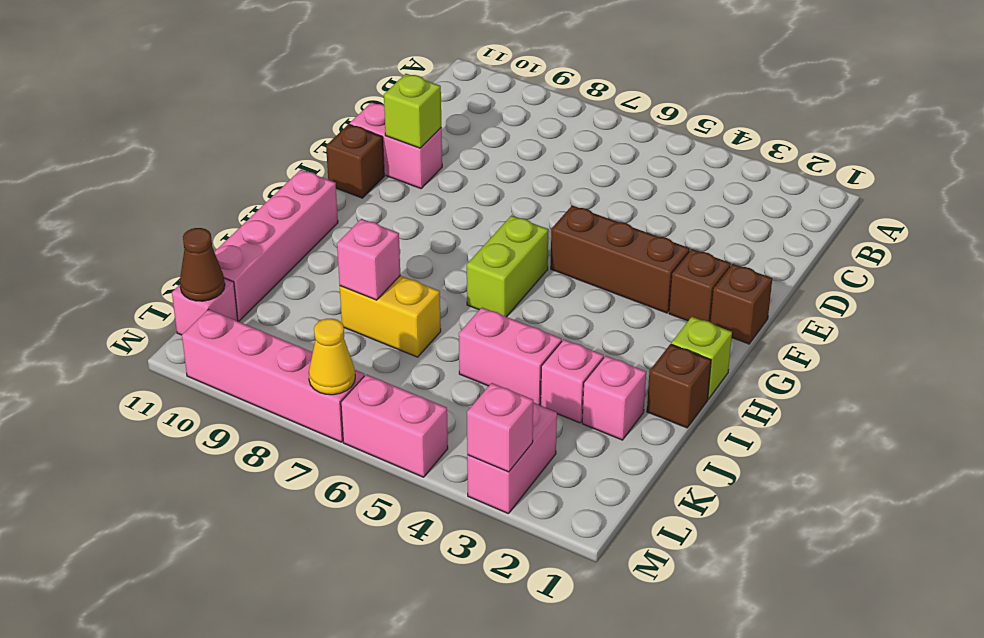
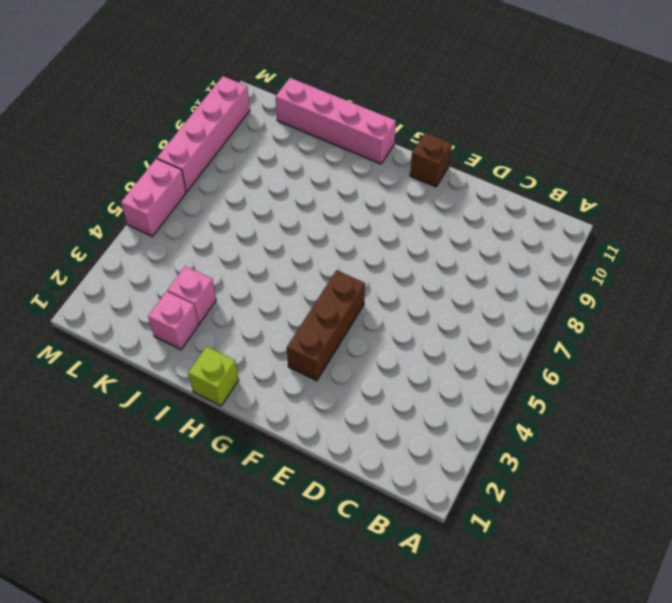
none -> pink 1x2 brick [350,102,442,189]
none -> brown 1x1 brick [711,264,772,344]
none -> brown 1x1 brick [669,249,731,322]

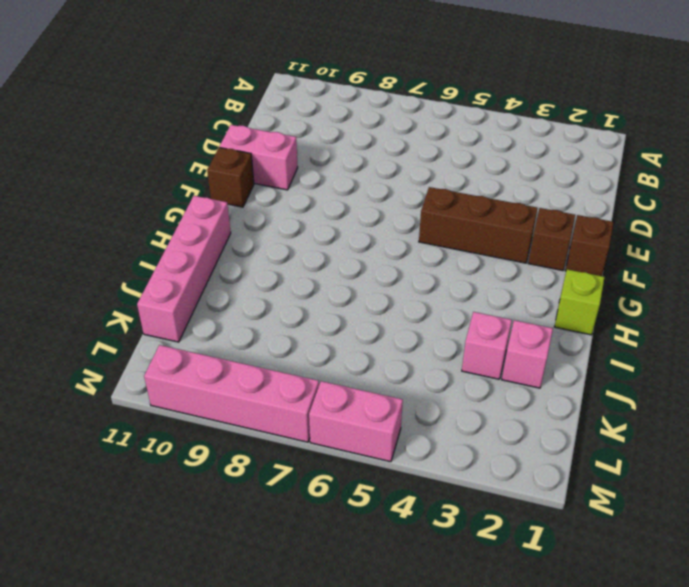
none -> lime 1x2 brick [467,216,548,317]
none -> brown 1x1 brick [647,344,711,428]
none -> pink 1x2 brick [459,308,562,405]

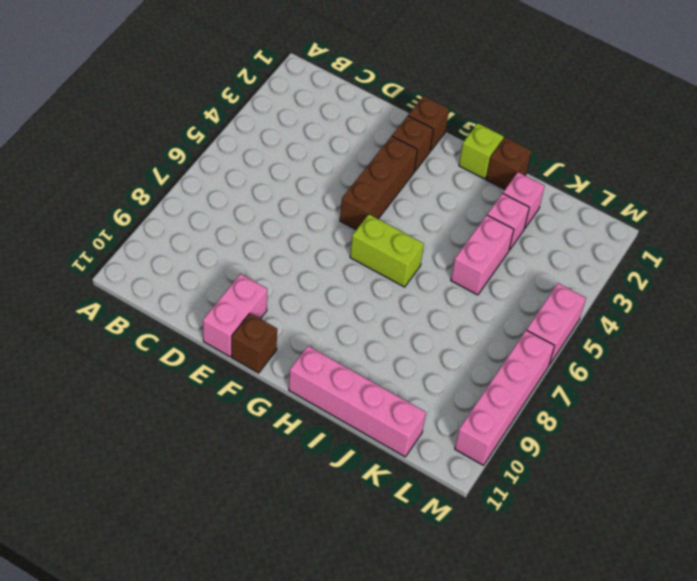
none -> yellow 1x2 brick [340,276,441,357]
none -> pink 1x2 brick [467,403,557,514]
none -> pink 1x1 brick [172,278,238,335]

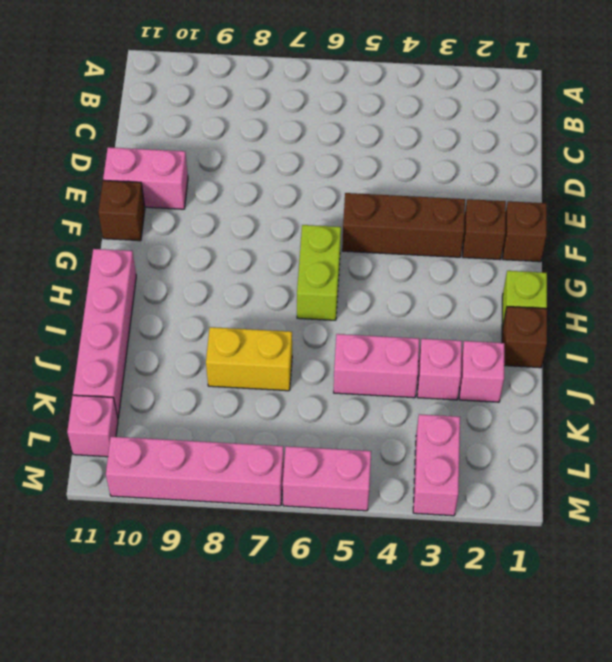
none -> lime 1x1 brick [384,74,441,148]
none -> pink 1x1 brick [337,219,400,300]
none -> brown 1x1 cone [180,228,225,301]

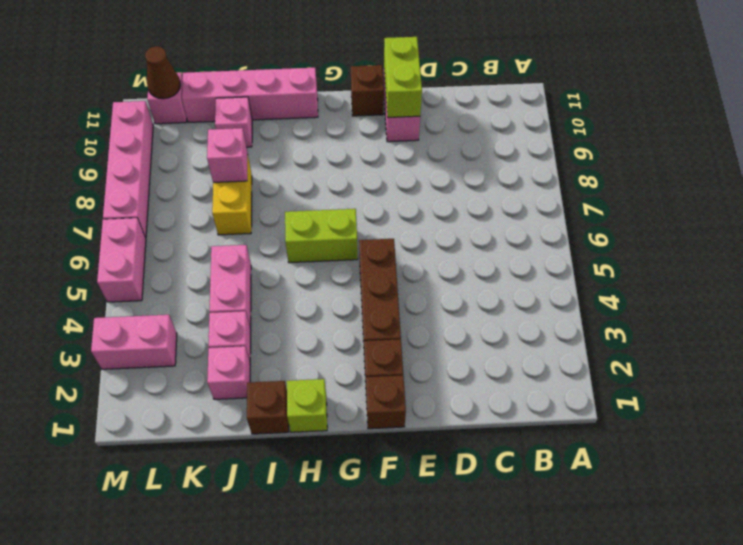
lime 1x2 brick [384,37,422,117] -> lime 1x1 brick [384,74,441,148]
pink 1x1 brick [215,97,252,147] -> pink 1x1 brick moved to [467,383,533,472]
none -> yellow 1x1 cone [309,319,355,395]

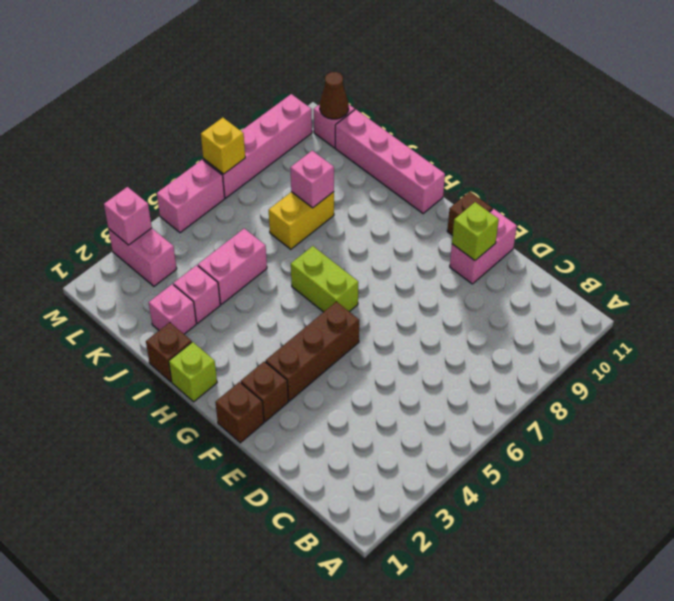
yellow 1x1 brick [201,118,245,174] -> yellow 1x1 cone [309,319,355,395]

